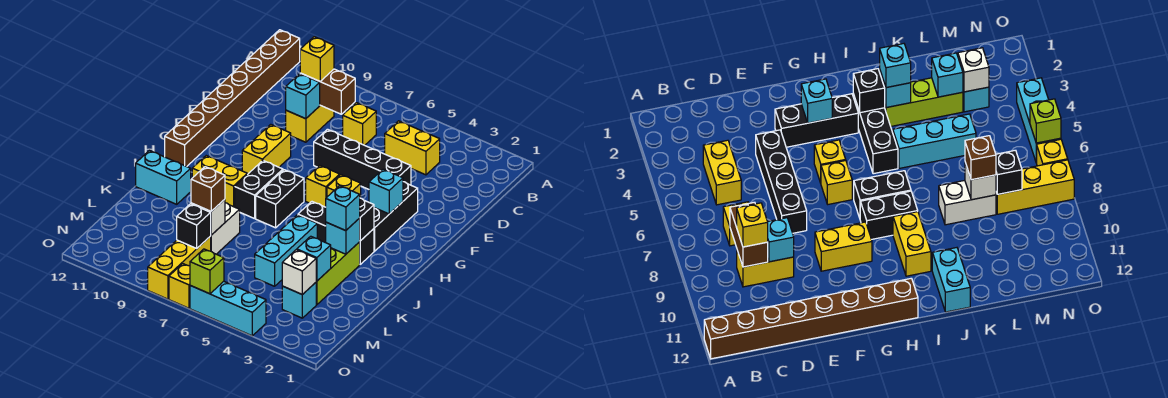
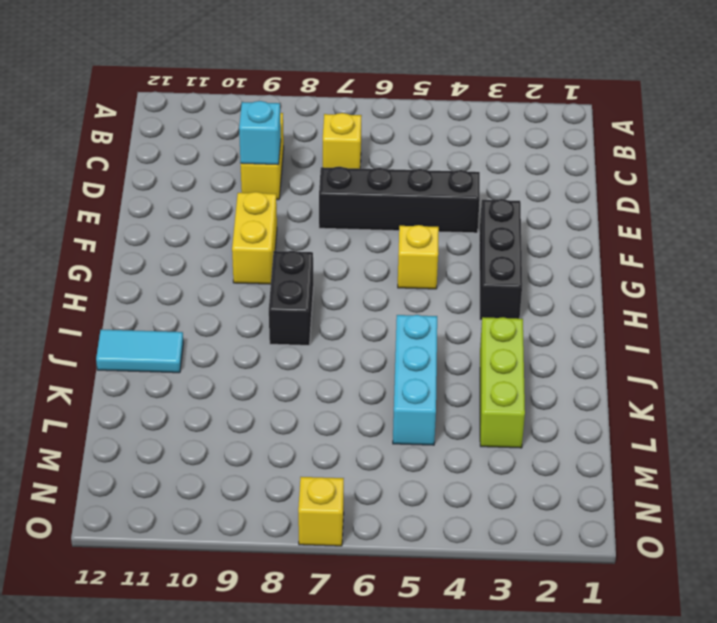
cyan 1x2 tile [96,330,183,373] -> cyan 1x2 brick [136,151,191,204]
none -> brown 1x8 brick [165,30,300,167]
none -> yellow 1x2 brick [385,121,440,175]
none -> yellow 1x1 brick [306,165,340,207]
none -> black 1x2 brick [256,170,304,228]

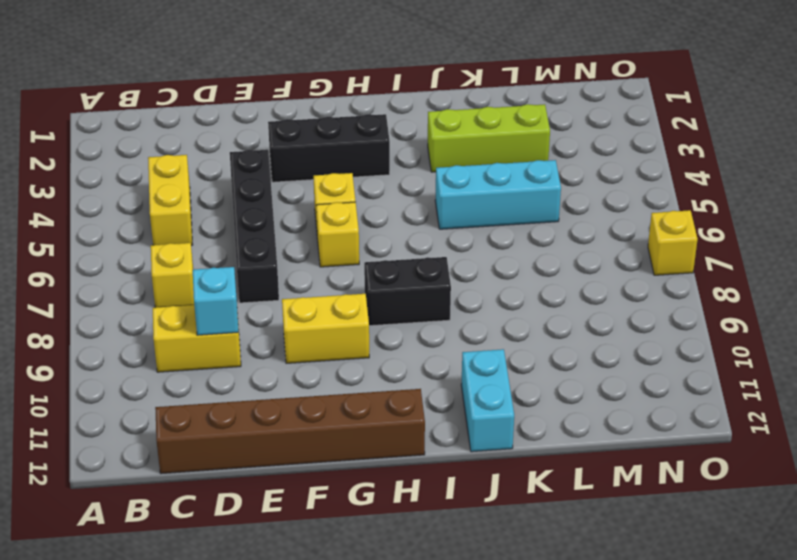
brown 1x6 brick [155,389,425,474] -> brown 1x8 brick [165,30,300,167]
none -> black 1x2 brick [256,170,304,228]
none -> black 1x3 brick [298,202,374,264]
none -> yellow 1x2 brick [192,156,247,207]
none -> white 1x2 brick [211,203,240,254]

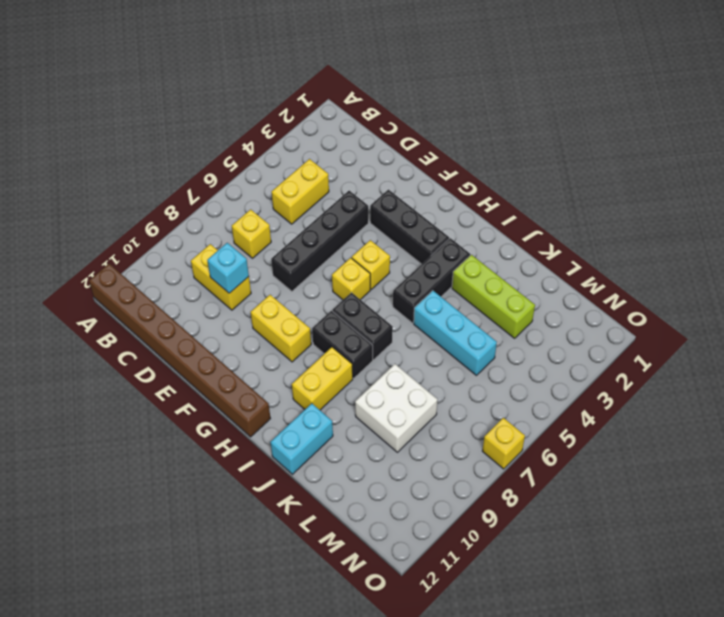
white 2x2 brick [355,364,438,452] -> white 1x2 brick [211,203,240,254]
none -> cyan 1x1 brick [282,283,316,318]
none -> yellow 1x3 brick [148,236,211,299]
none -> cyan 1x3 brick [190,281,266,336]
none -> brown 1x2 brick [300,69,355,114]

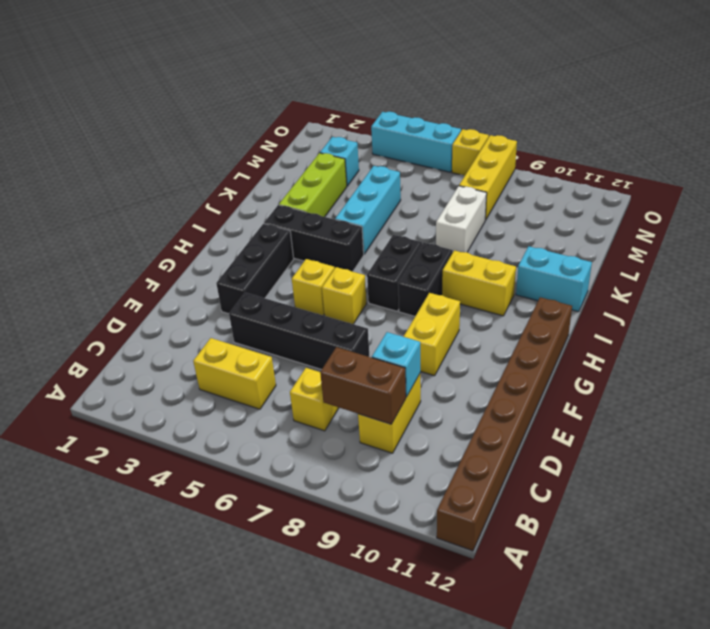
none -> cyan 1x1 brick [369,169,403,214]
none -> black 1x1 brick [360,198,374,241]
none -> cyan 1x1 brick [326,218,360,254]
none -> cyan 1x1 brick [297,236,331,281]

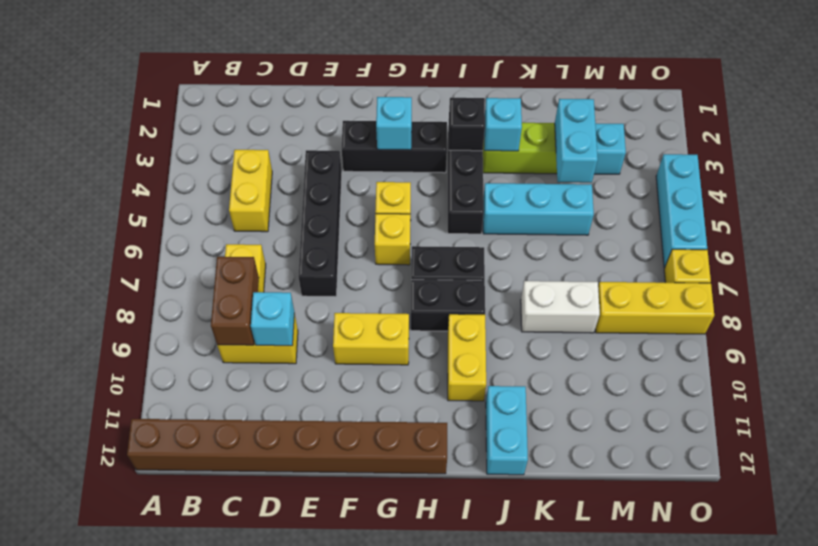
cyan 1x2 brick [555,99,598,183] -> cyan 1x1 brick [297,236,331,281]
none -> white 1x1 brick [191,199,225,235]
none -> white 1x1 brick [282,250,316,295]
none -> black 1x1 brick [177,204,211,248]
none -> lime 1x1 brick [190,249,224,294]

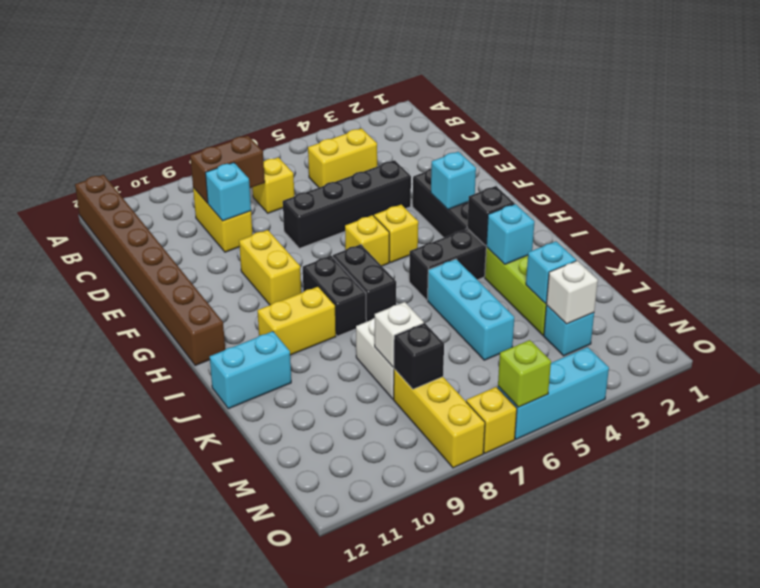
none -> yellow 1x1 brick [300,37,334,81]
none -> cyan 1x1 brick [326,186,360,231]
none -> brown 1x1 brick [191,167,225,211]

